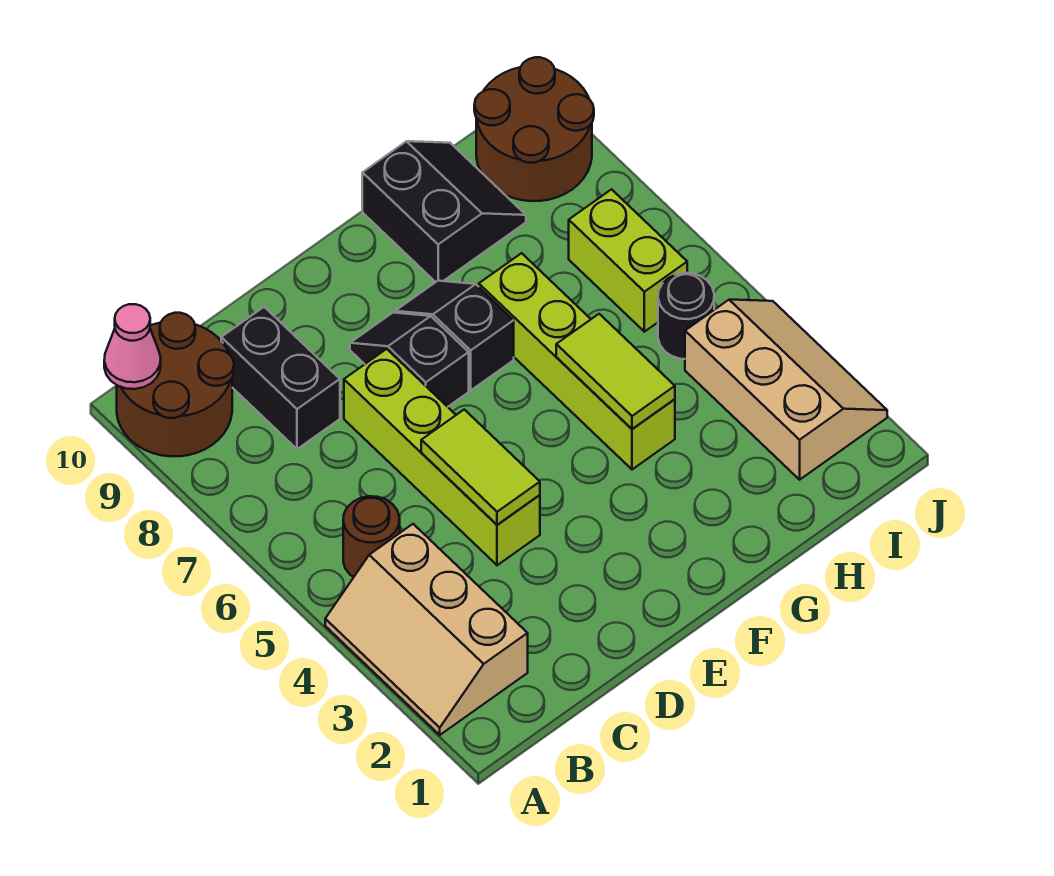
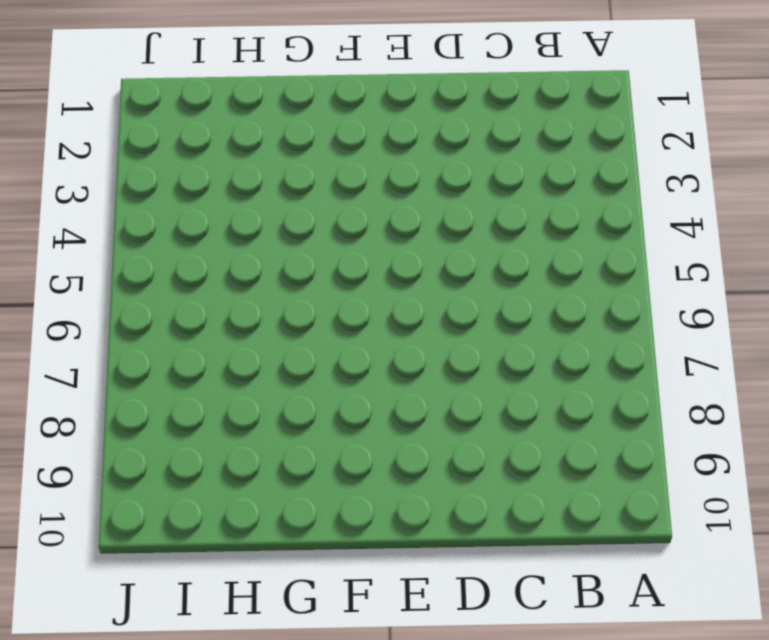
none -> tan 2x3 slope [325,524,528,735]
none -> brown 2x2 round brick [117,313,234,456]
none -> brown 1x1 round brick [343,496,400,577]

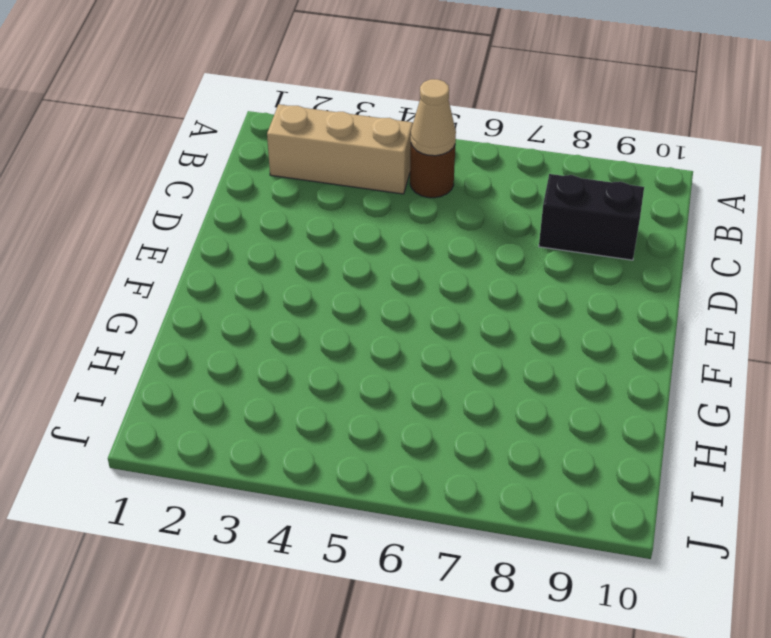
tan 1x1 cone [411,79,456,156] -> none
none -> brown 2x2 round brick [117,313,234,456]
none -> lime 1x4 brick [344,349,540,565]
none -> black 1x2 slope [350,313,469,407]

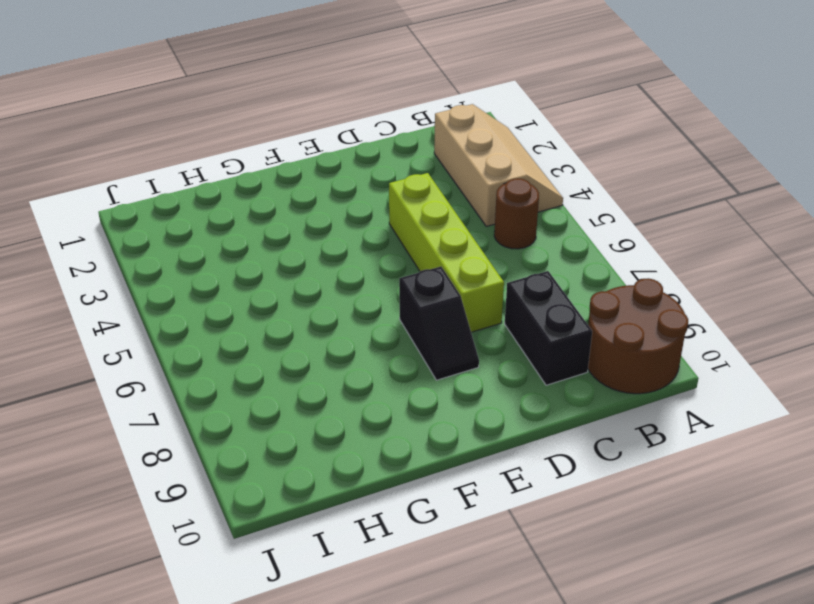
none -> black 1x2 slope [395,281,514,390]
none -> lime 1x4 brick [479,253,675,469]
none -> black 2x2 slope [362,141,526,282]

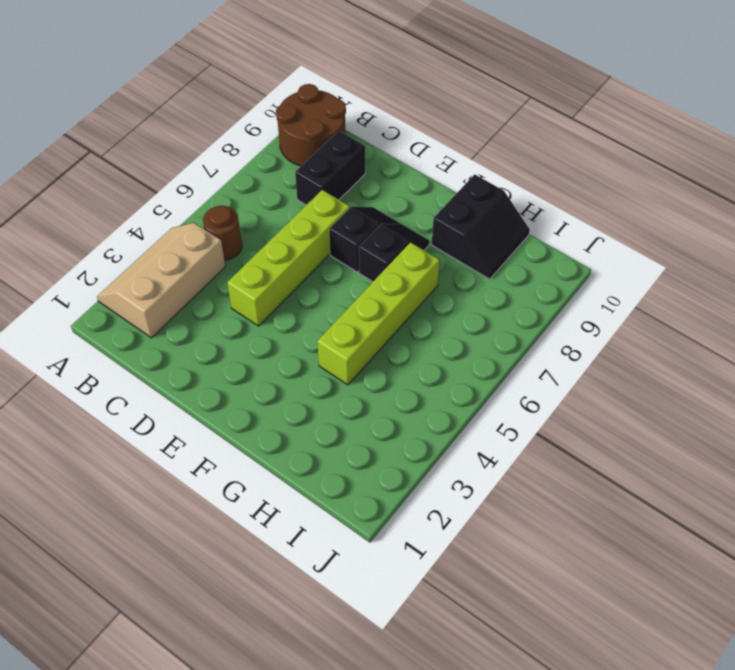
none -> tan 2x3 slope [685,300,887,480]
none -> black 1x1 round brick [658,273,714,359]
none -> lime 1x2 brick [569,189,687,332]

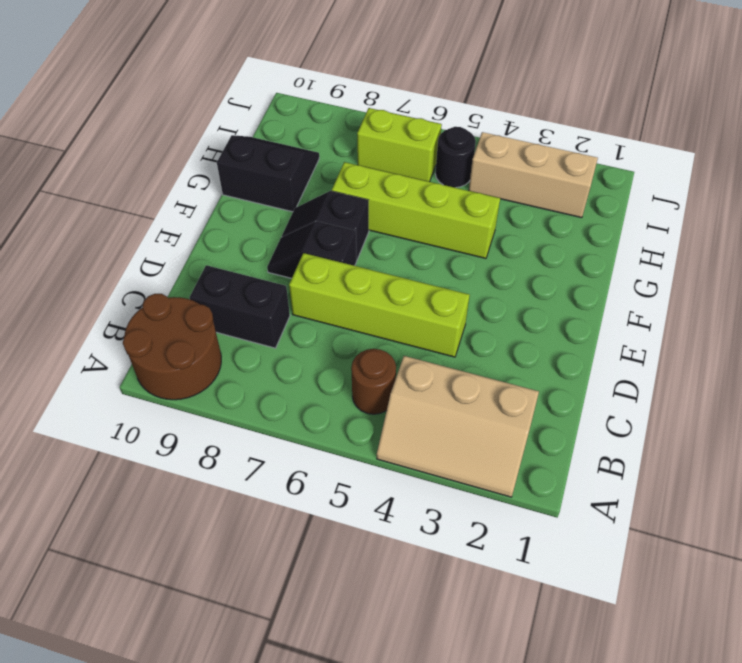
none -> brown 2x2 round brick [474,57,594,201]
none -> pink 1x1 cone [104,304,161,389]
none -> lime 1x2 tile [421,410,540,525]

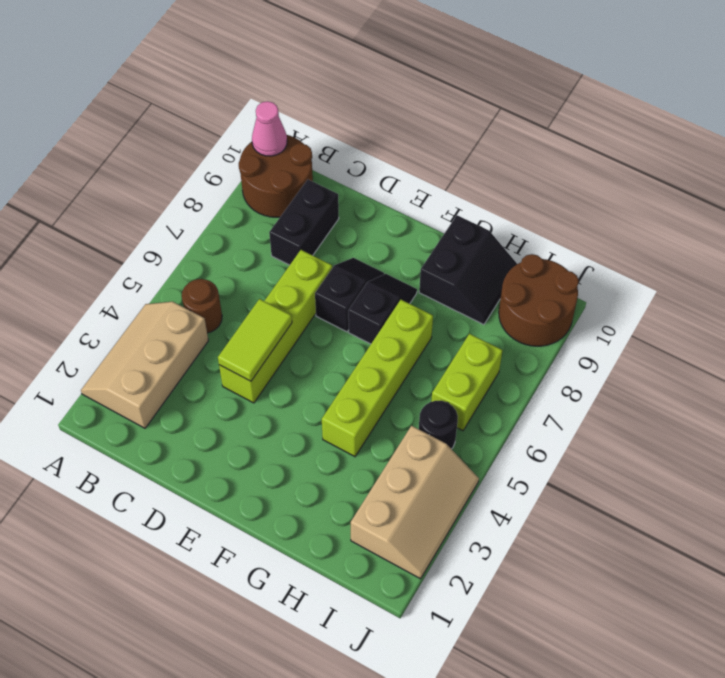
none -> lime 1x2 tile [556,314,675,429]

